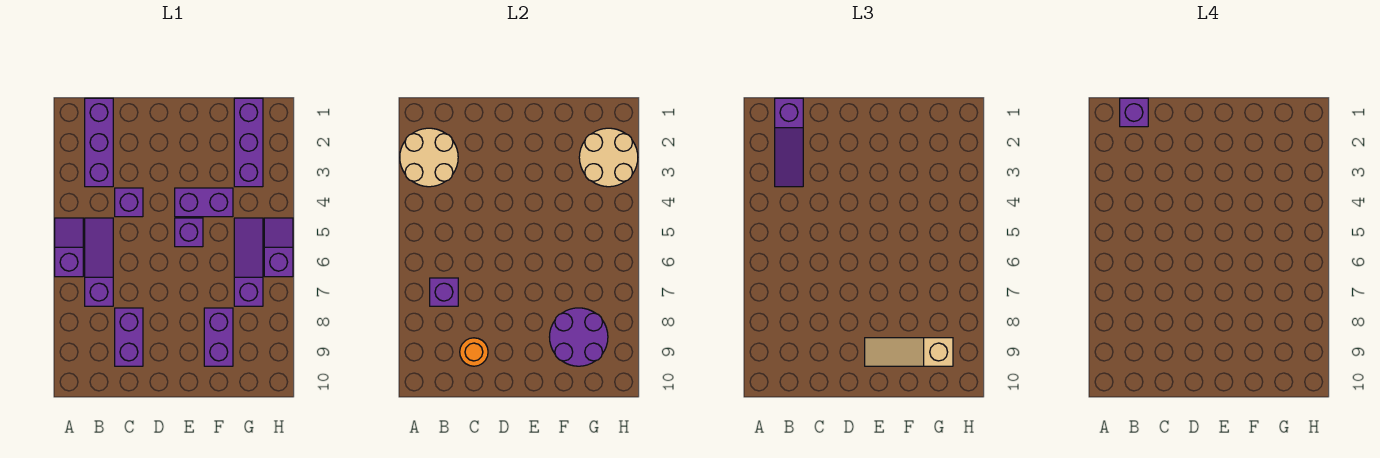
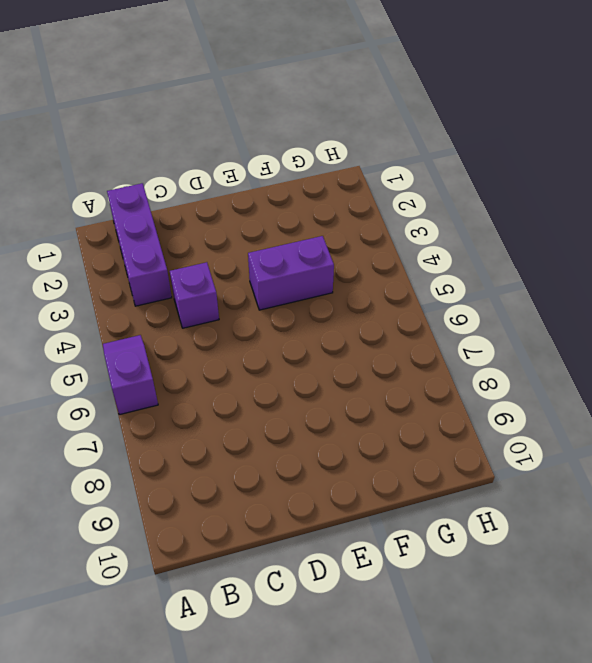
none -> purple 1x3 slope [85,218,113,306]
none -> purple 1x2 brick [115,308,143,366]
none -> purple 1x1 brick [175,218,203,247]

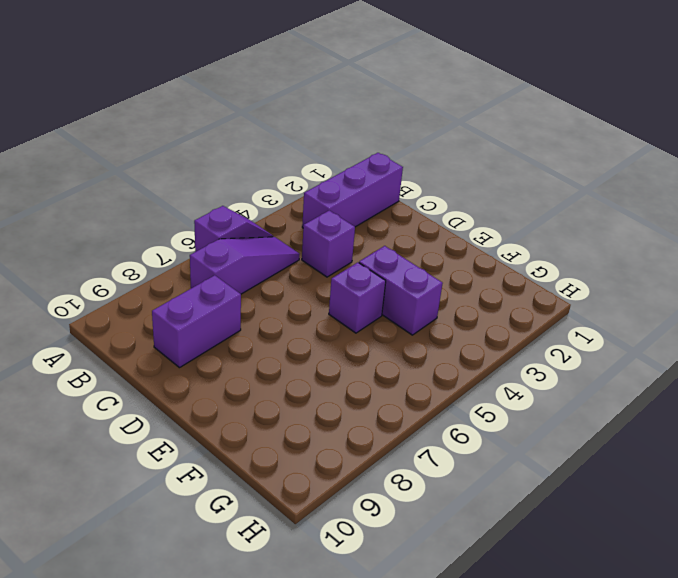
none -> purple 1x2 brick [204,308,233,366]
none -> purple 1x3 brick [234,98,263,187]
none -> purple 1x3 slope [234,218,263,306]

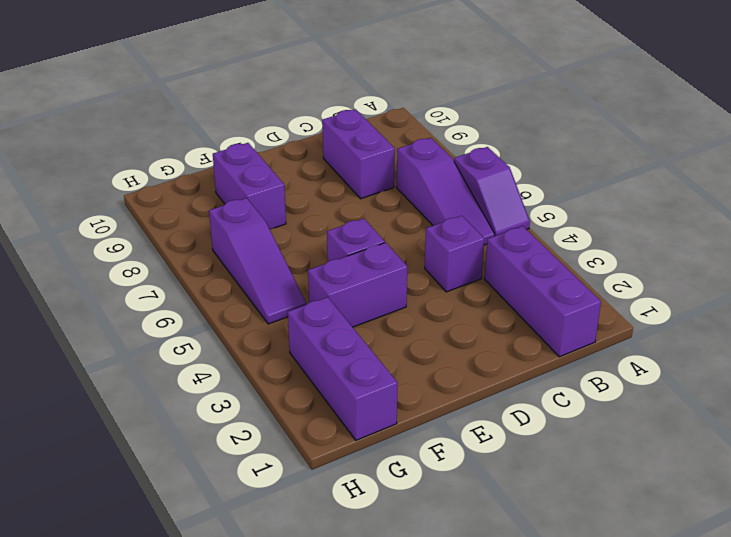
none -> purple 1x2 slope [264,218,293,277]
none -> tan 2x2 round brick [400,128,458,187]
none -> purple 1x1 brick [430,278,458,306]

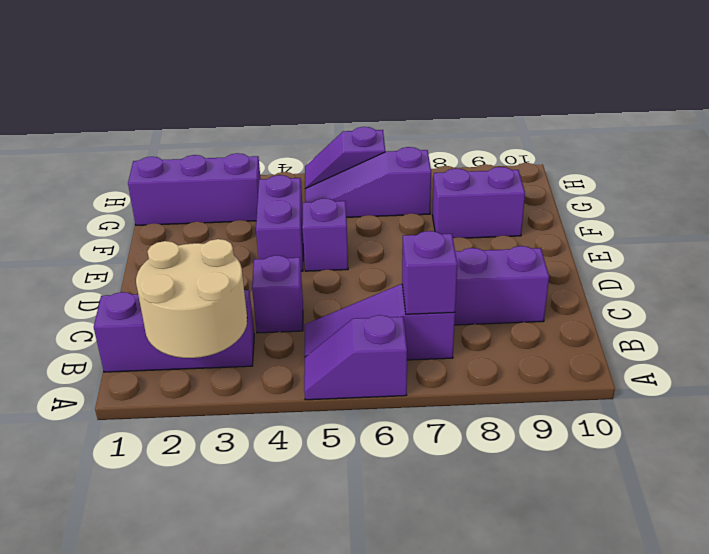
none -> orange 1x1 round brick [460,338,488,366]
none -> purple 2x2 round brick [550,308,608,366]
none -> tan 2x2 round brick [579,128,638,187]

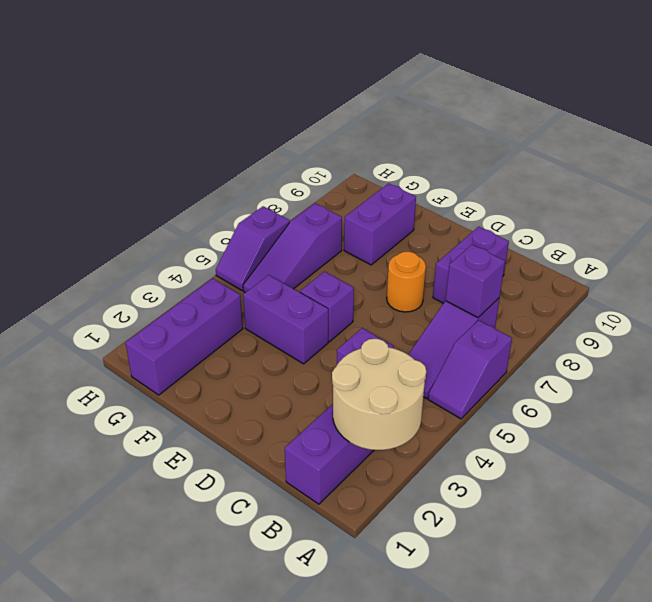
orange 1x1 round brick [387,252,426,312] -> orange 1x1 round brick moved to [460,338,488,366]
none -> purple 2x2 round brick [550,308,608,366]
none -> tan 2x2 round brick [579,128,638,187]
none -> purple 1x3 slope [775,98,803,187]

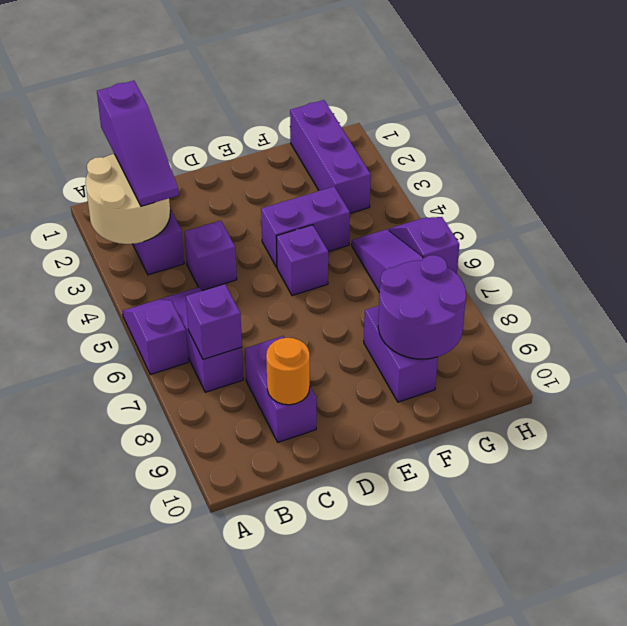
none -> tan 2x2 round brick [579,128,638,187]
none -> tan 1x3 slope [865,338,953,366]
none -> purple 1x1 brick [1120,98,1148,127]

